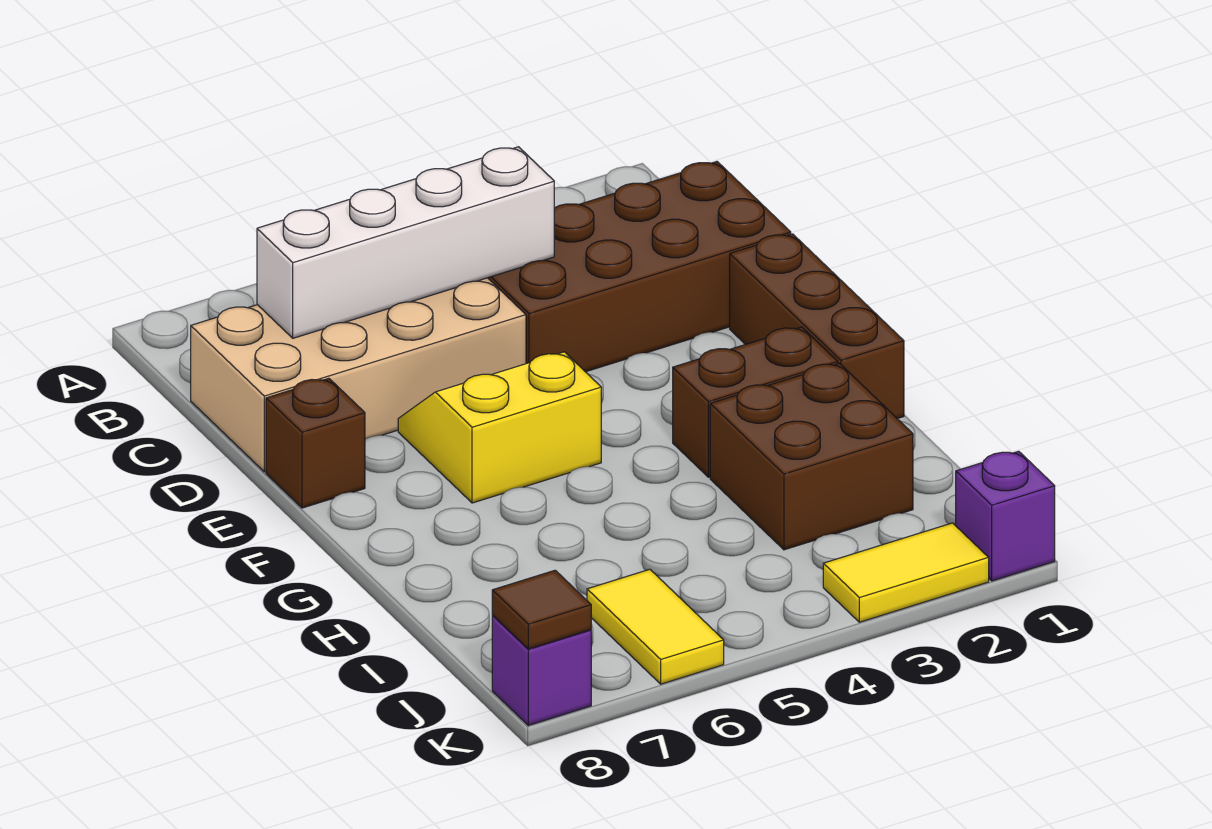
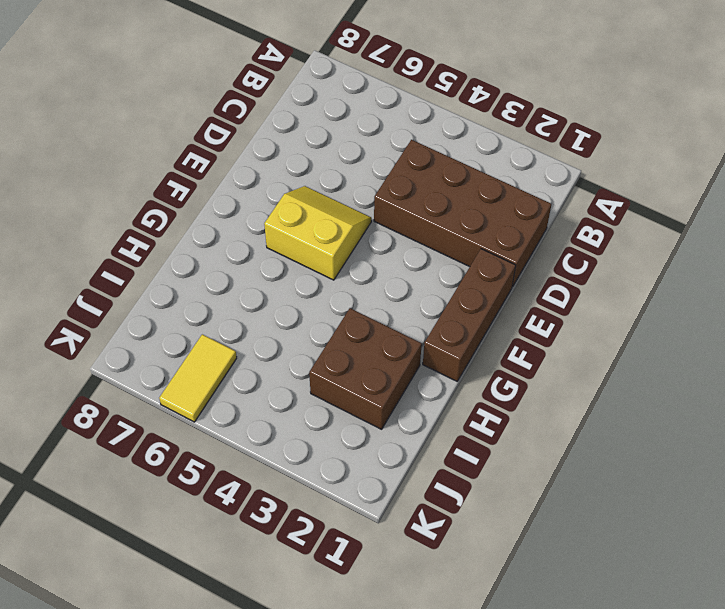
none -> tan 2x4 brick [191,278,526,472]
none -> brown 1x1 brick [266,378,365,508]
none -> brown 1x2 brick [673,327,838,477]

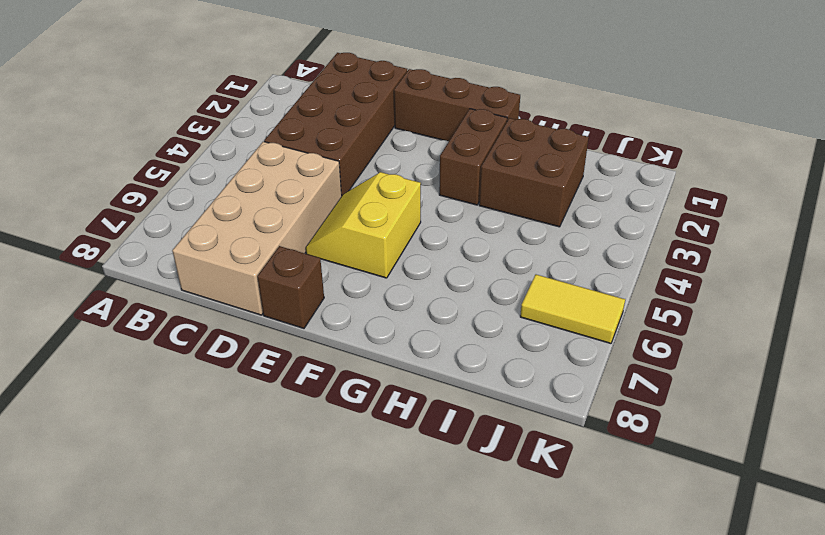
none -> purple 1x1 brick [956,451,1055,581]
none -> yellow 1x2 tile [823,523,989,622]
none -> purple 1x1 brick [492,616,591,725]

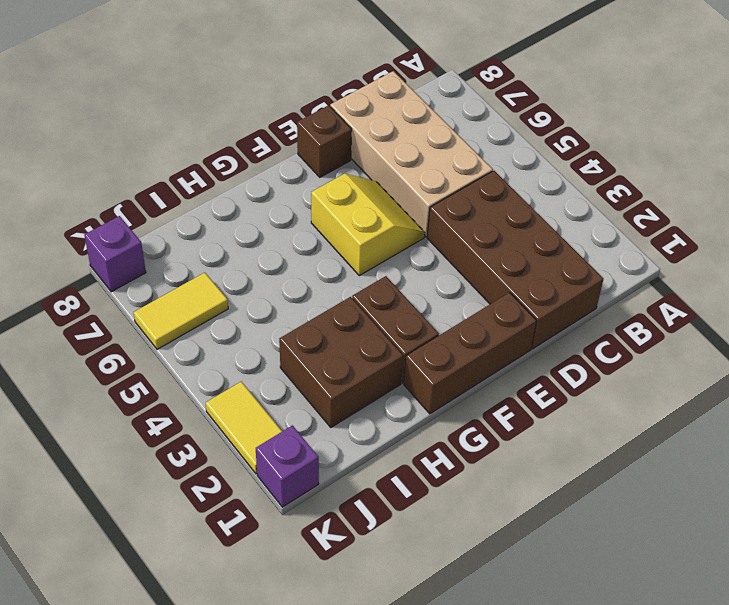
none -> white 1x4 brick [257,147,554,338]
none -> brown 1x1 tile [492,570,591,649]

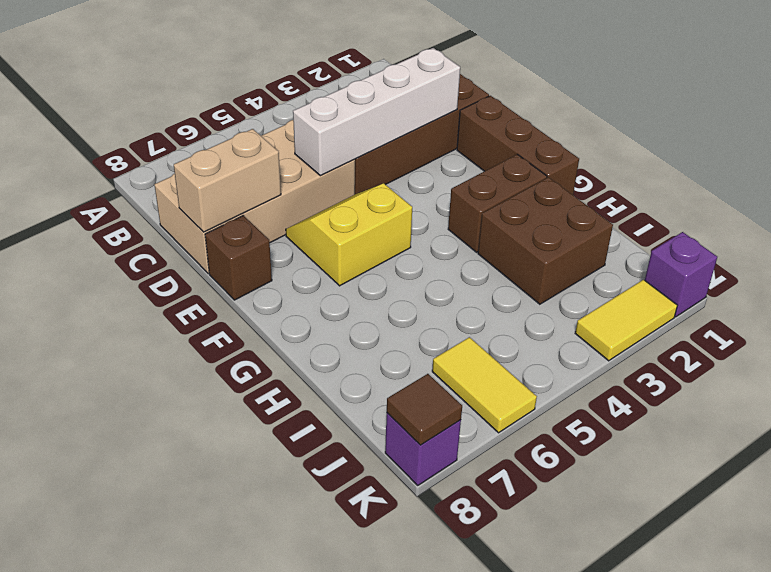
white 1x4 brick [293,48,460,176] -> white 1x4 brick moved to [257,147,554,338]
tan 1x2 brick [174,129,281,232] -> none

